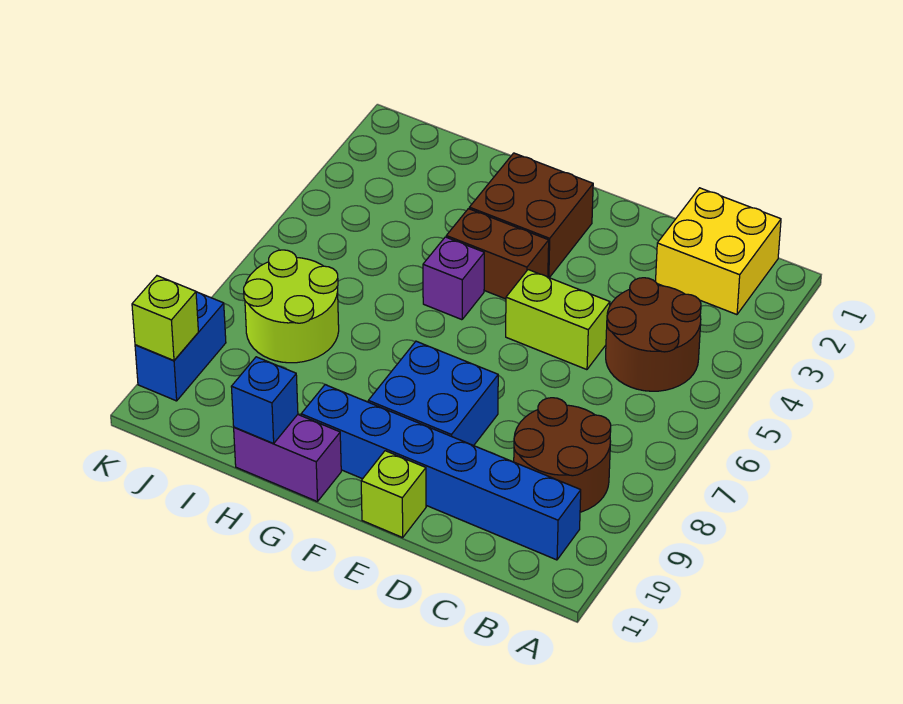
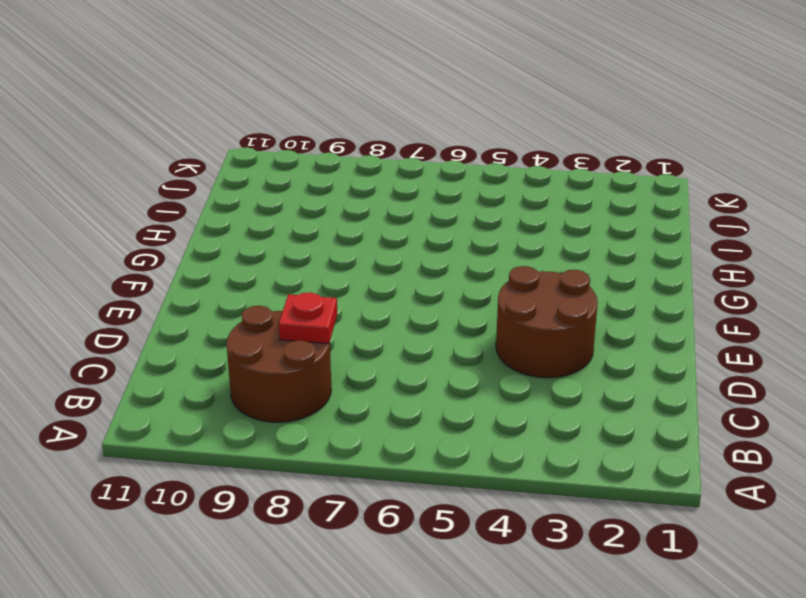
red 1x1 plate [279,292,337,344] -> none
brown 2x2 round brick [496,266,598,378] -> brown 2x2 round brick moved to [606,278,701,391]
none -> yellow 2x2 brick [656,188,781,315]
none -> blue 1x6 brick [301,385,581,560]
none -> lime 1x2 brick [506,270,610,370]

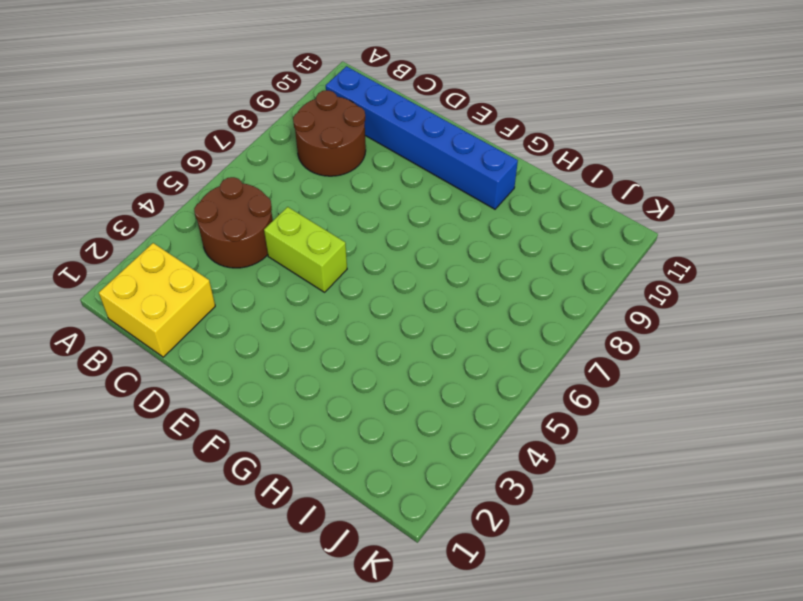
none -> blue 2x2 brick [368,341,498,446]
none -> lime 1x1 brick [361,451,426,537]
none -> brown 2x2 brick [469,153,593,278]

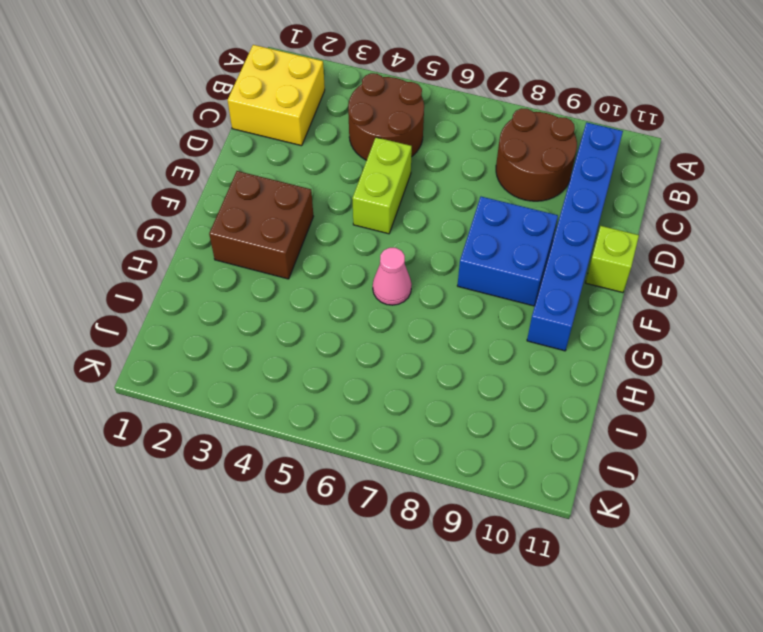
pink 1x1 cone [373,248,412,305] -> none
none -> brown 1x2 brick [446,209,549,299]
none -> purple 1x1 brick [423,237,484,320]
none -> purple 1x2 brick [234,415,341,502]

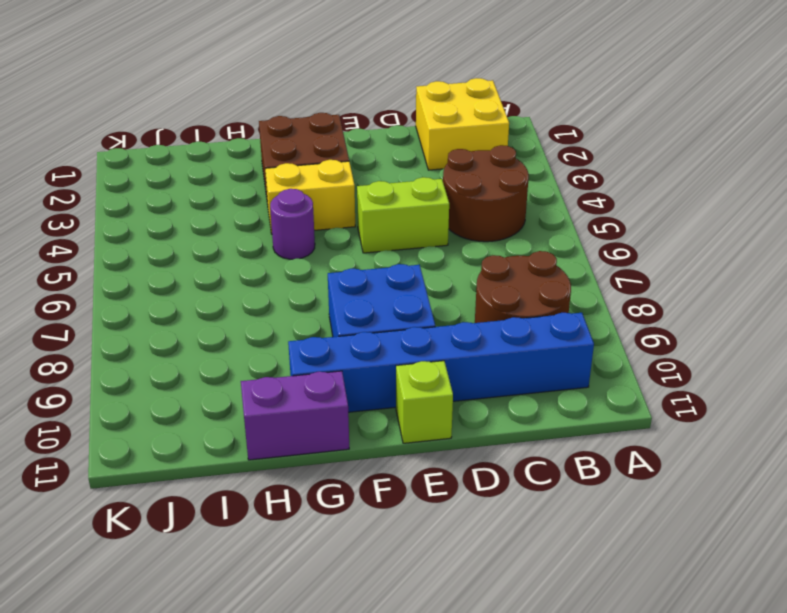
yellow 1x2 brick [265,160,355,234] -> brown 1x2 brick [446,209,549,299]
purple 1x1 round brick [270,189,315,259] -> purple 1x1 brick [423,237,484,320]
none -> lime 2x2 round brick [244,250,339,363]
none -> blue 1x2 brick [135,292,226,401]
none -> blue 1x1 brick [231,357,298,443]

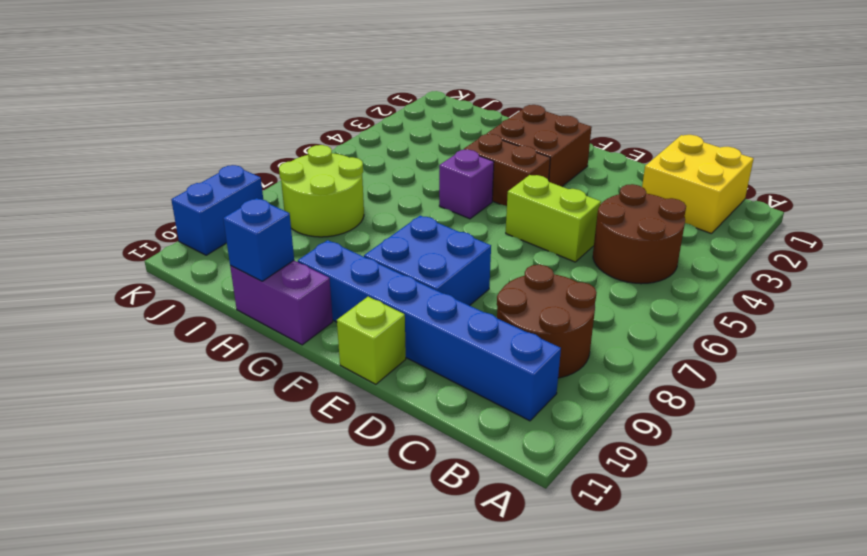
none -> lime 1x1 brick [132,276,198,360]

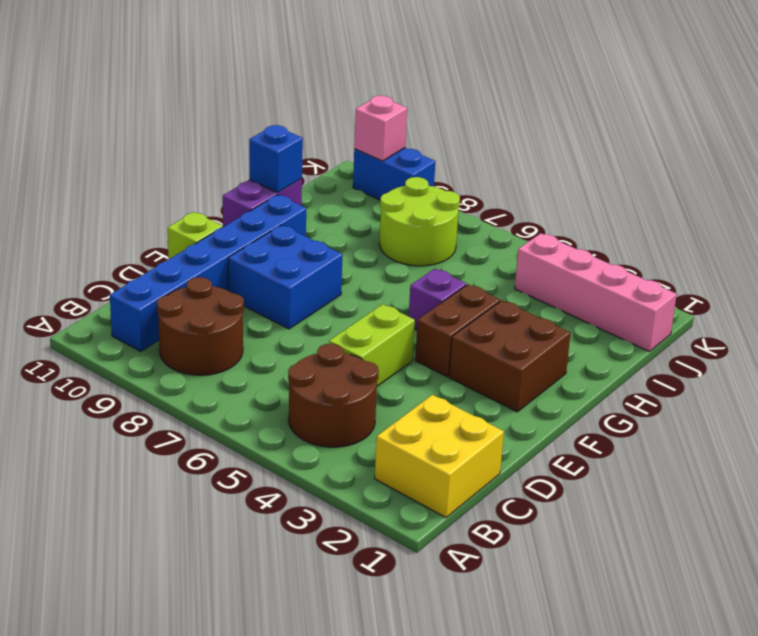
pink 1x4 brick [515,233,677,352] -> none
pink 1x1 brick [354,96,407,161] -> lime 1x1 brick [132,276,198,360]

